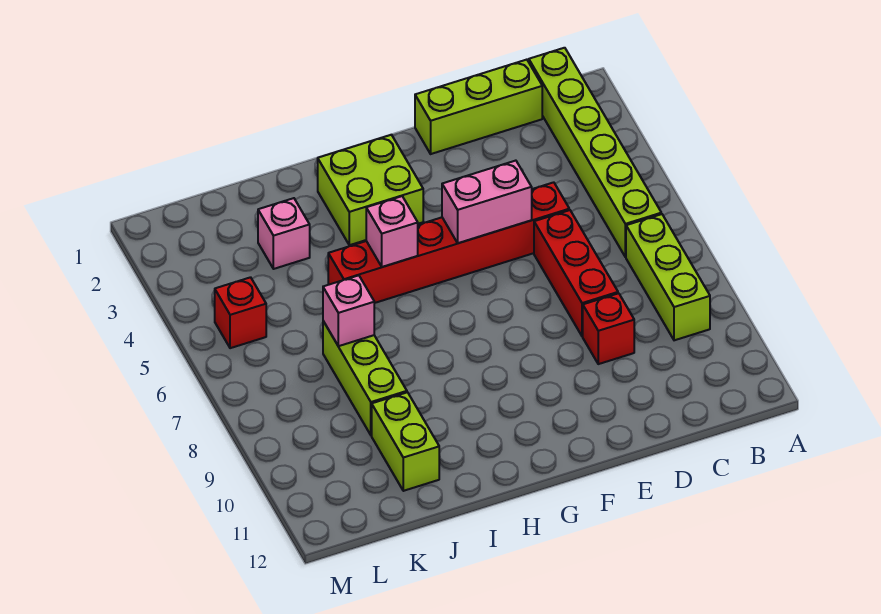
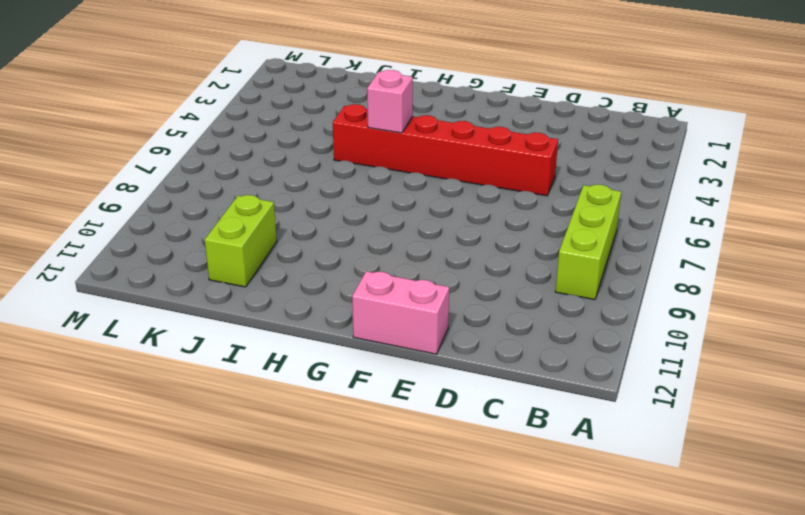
pink 1x2 brick [352,271,449,354] -> pink 1x2 brick moved to [442,161,532,243]
none -> lime 1x6 brick [529,48,661,257]
none -> lime 1x3 brick [415,60,542,154]
none -> red 1x3 brick [534,210,618,336]

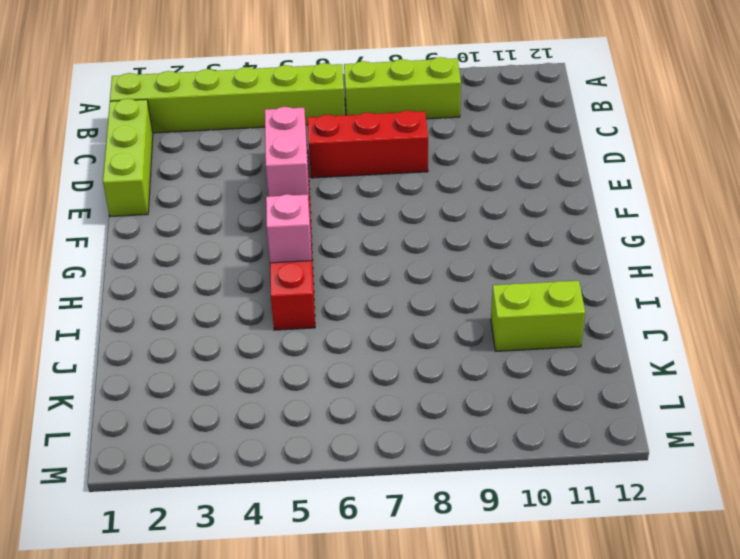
none -> red 1x1 brick [583,293,634,364]
none -> lime 2x2 brick [318,135,423,245]
none -> pink 1x1 brick [258,198,310,269]

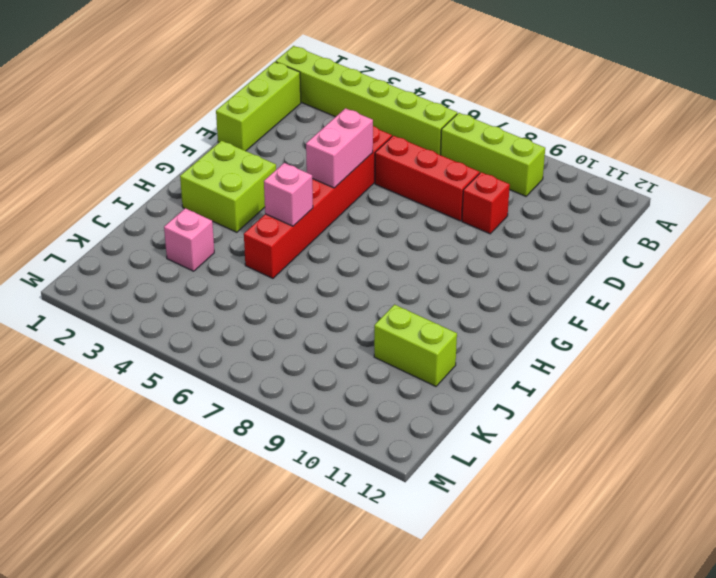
none -> lime 1x3 brick [323,321,407,435]
none -> red 1x1 brick [215,277,266,348]
none -> pink 1x1 brick [323,275,374,346]

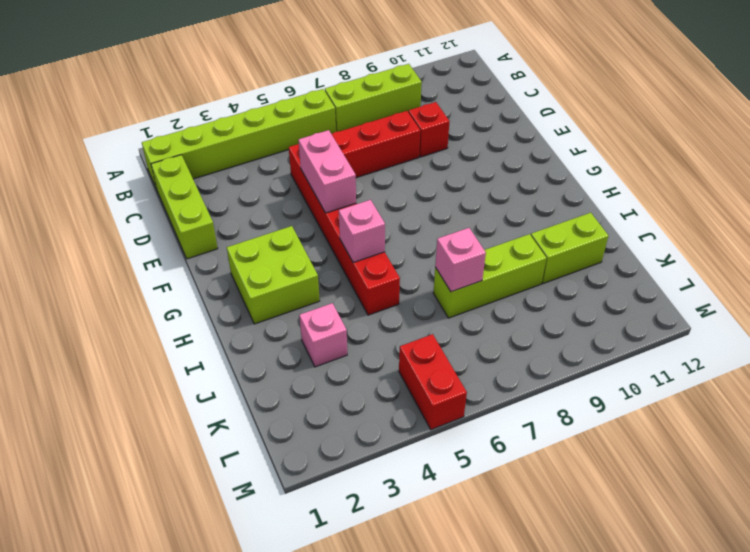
red 1x2 brick [399,334,467,430] -> red 1x1 brick [215,277,266,348]

